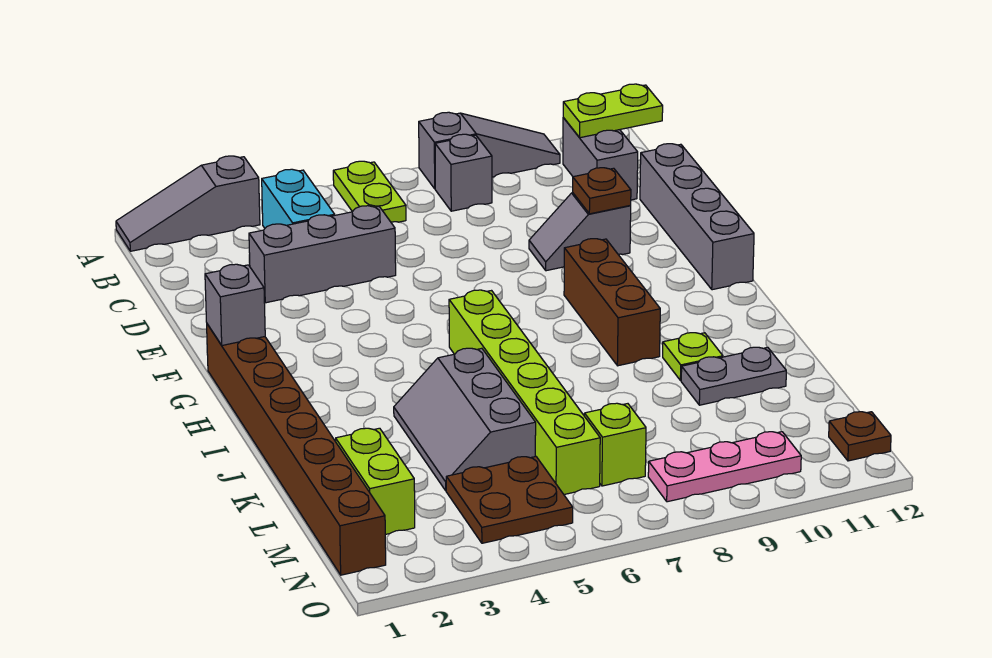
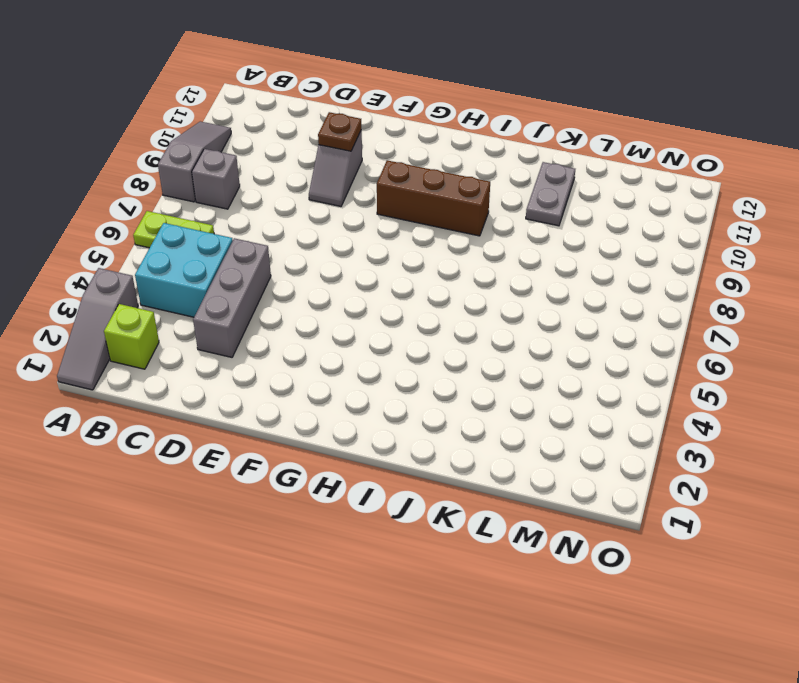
lime 1x1 brick [104,304,159,369] -> lime 1x1 brick moved to [584,403,646,486]
cyan 2x2 brick [135,223,233,317] -> cyan 1x2 brick [262,169,335,228]
none -> grey 1x2 brick [563,117,638,200]
none -> grey 1x4 brick [640,144,754,290]
none -> brown 1x8 brick [207,324,386,575]

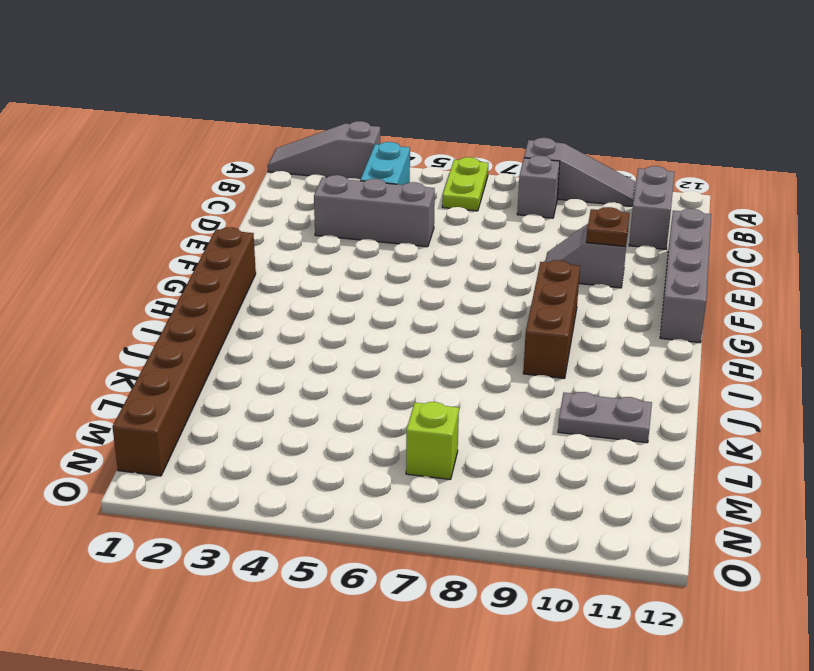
none -> lime 1x6 brick [449,290,600,494]
none -> grey 2x3 slope [394,348,536,491]
none -> lime 1x1 plate [663,333,723,381]

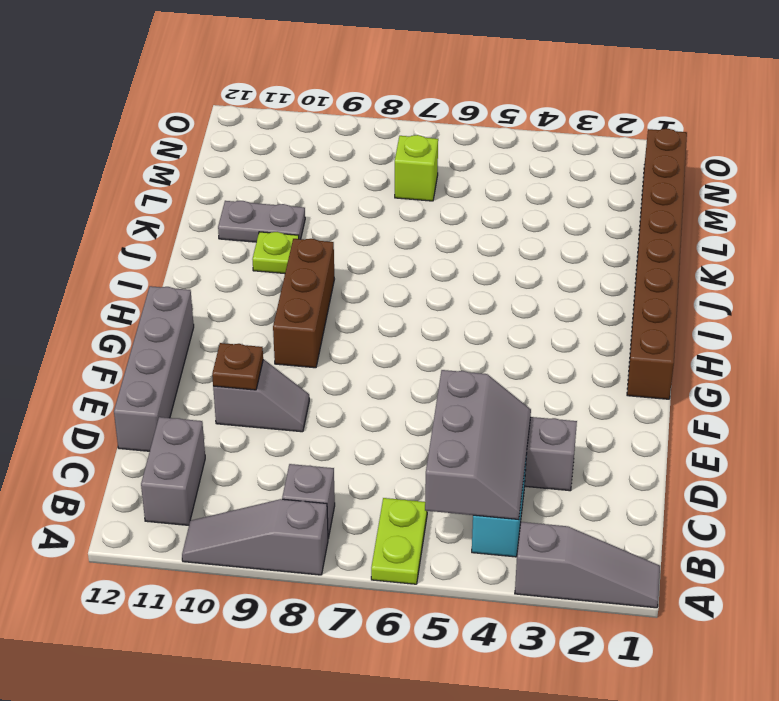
grey 2x3 slope [425,370,531,520] -> grey 2x3 slope moved to [394,348,536,491]
none -> lime 1x6 brick [449,290,600,494]
none -> lime 1x2 brick [336,428,415,535]
none -> brown 2x2 plate [446,456,573,543]

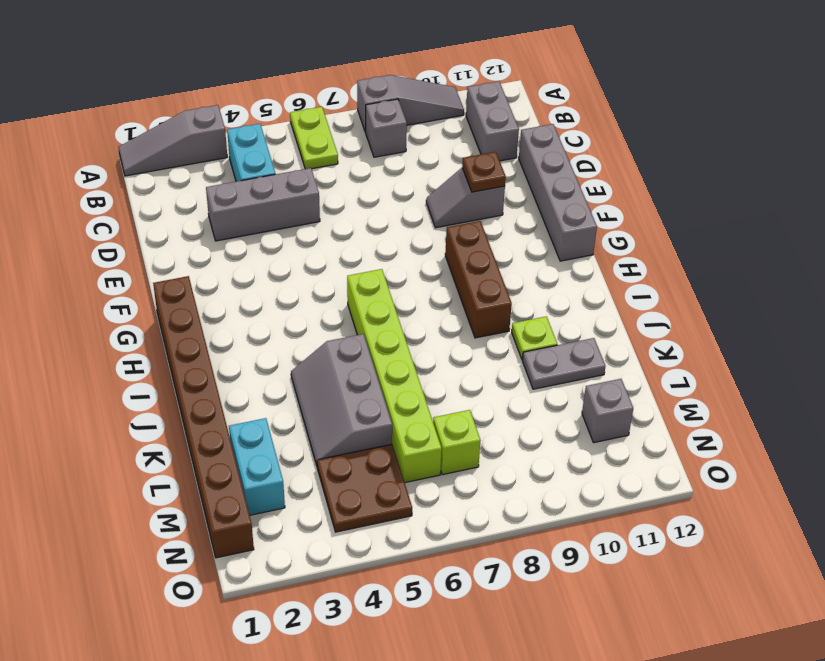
cyan 1x2 brick [229,418,285,515] -> lime 1x2 brick [336,428,415,535]
grey 1x1 brick [582,379,633,443] -> grey 1x1 brick moved to [205,264,265,345]
none -> pink 1x3 plate [648,432,801,502]
none -> brown 1x1 plate [829,412,891,461]
none -> lime 1x2 plate [563,84,663,138]

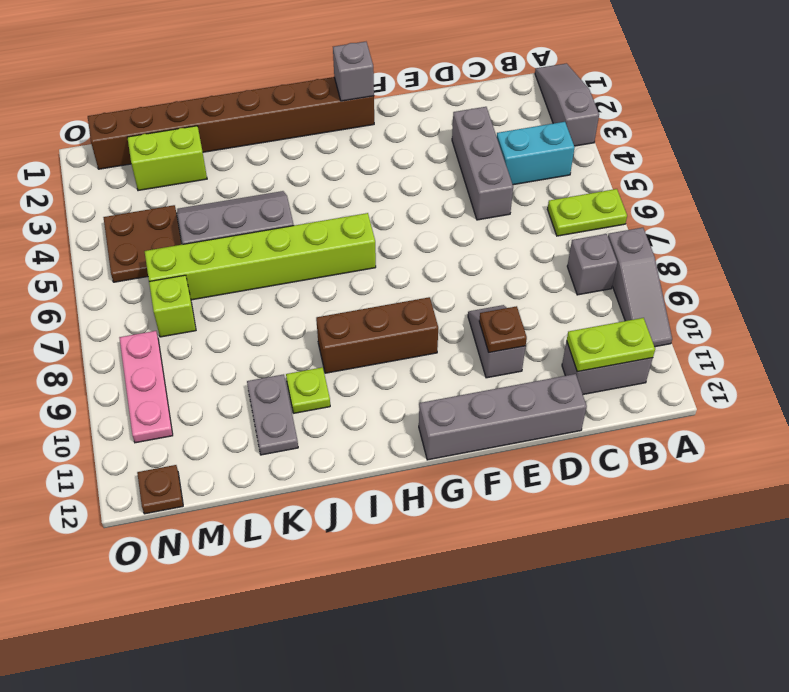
lime 1x2 plate [567,318,655,372] -> lime 1x2 plate turned to [563,84,663,138]

